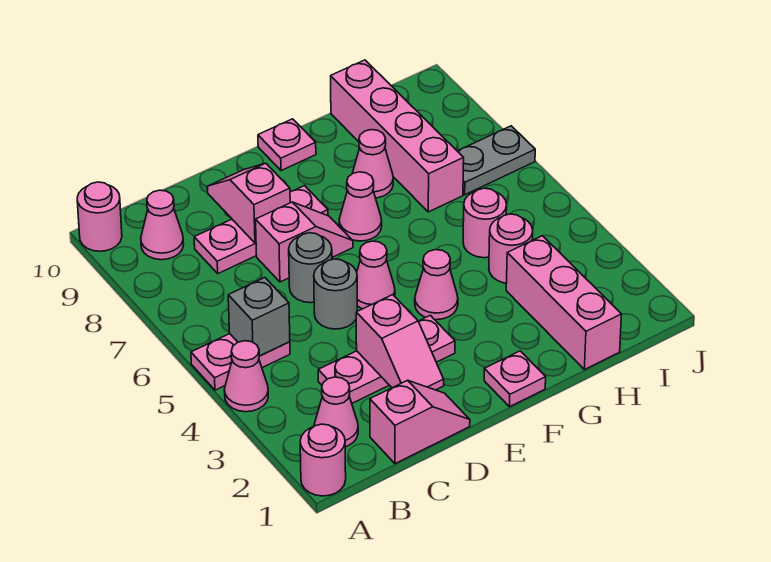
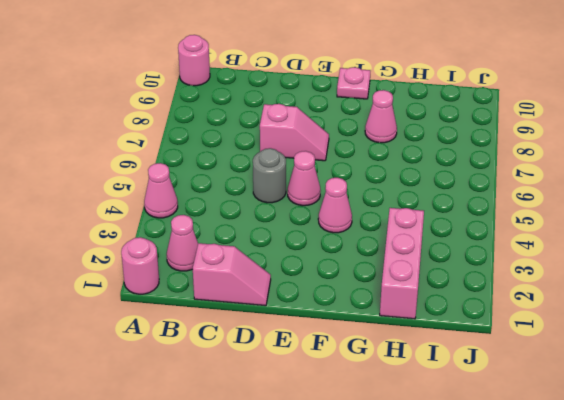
none -> pink 1x2 plate [191,334,290,390]
none -> pink 1x1 cone [141,190,184,260]
none -> pink 1x3 plate [318,315,455,403]

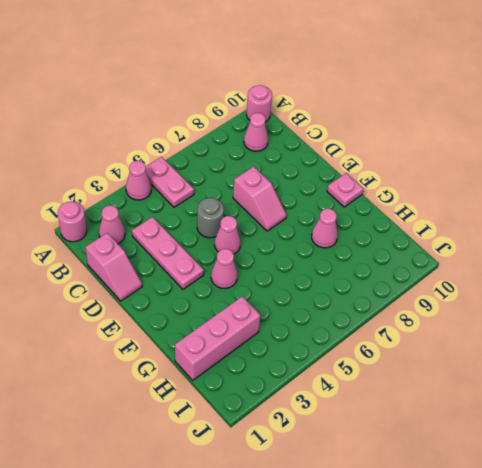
none -> pink 1x3 plate [194,186,328,273]
none -> grey 1x1 round brick [289,233,332,303]
none -> pink 1x1 plate [484,351,546,407]

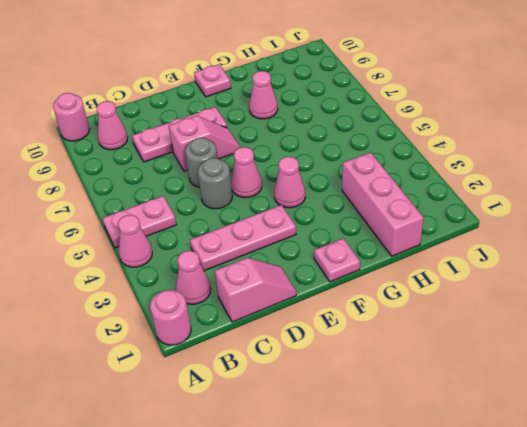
none -> pink 1x1 cone [339,172,382,241]
none -> pink 1x1 round brick [489,214,533,283]
none -> pink 1x1 round brick [463,188,507,258]

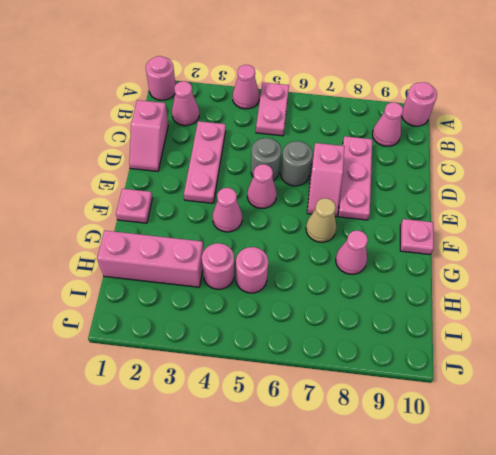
tan 1x1 cone [306,198,337,242] -> pink 1x1 cone [339,172,382,241]
none -> pink 1x4 brick [331,60,464,212]
none -> grey 1x2 plate [458,126,535,195]
none -> grey 1x1 brick [228,278,290,356]

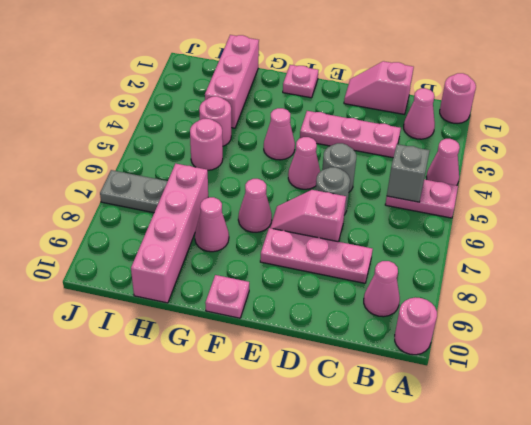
none -> pink 1x2 slope [356,295,444,390]
none -> pink 1x2 slope [207,163,290,243]

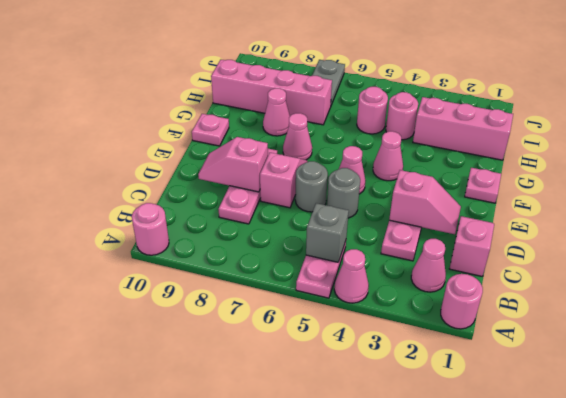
none -> pink 1x1 cone [141,190,184,260]

